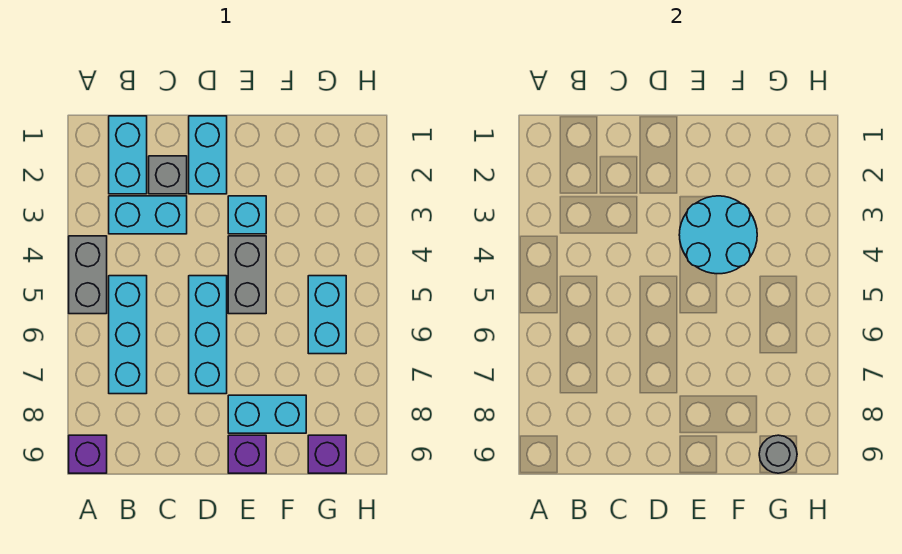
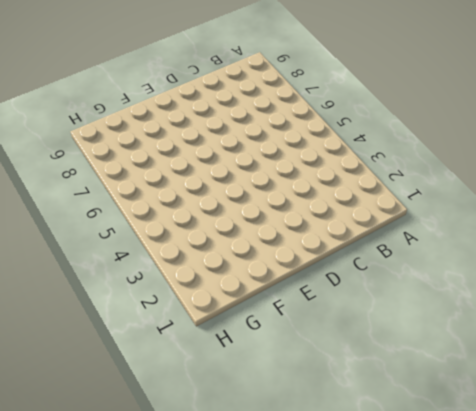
none -> grey 1x2 brick [69,236,107,314]
none -> purple 1x1 brick [69,435,107,473]
none -> cyan 1x2 brick [109,116,147,194]

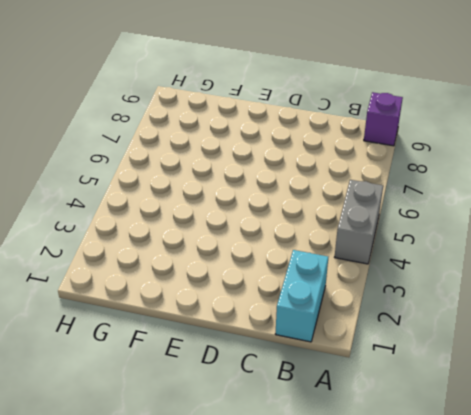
none -> cyan 1x2 brick [109,196,187,234]
none -> cyan 1x3 brick [109,276,147,394]
none -> grey 1x1 brick [149,156,187,194]

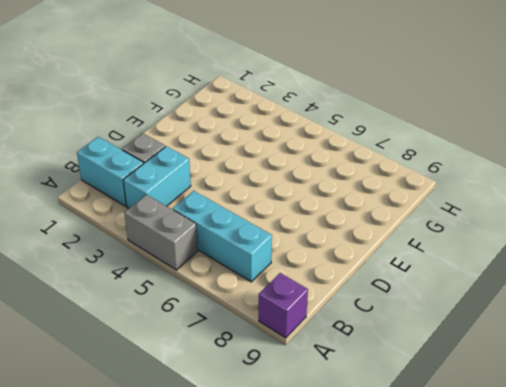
none -> cyan 1x2 brick [189,116,227,194]
none -> cyan 1x3 brick [189,276,227,394]
none -> cyan 1x1 brick [228,196,266,234]

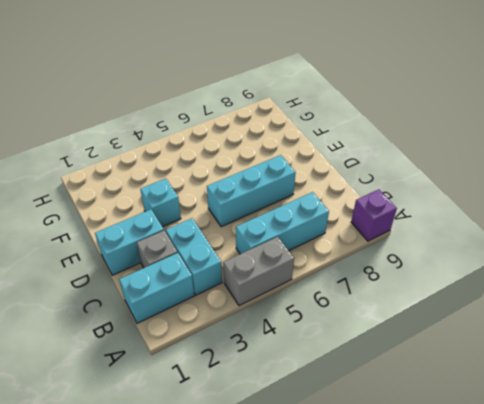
none -> grey 1x2 brick [228,236,266,314]
none -> cyan 1x2 brick [228,395,306,433]
none -> purple 1x1 brick [228,435,266,473]

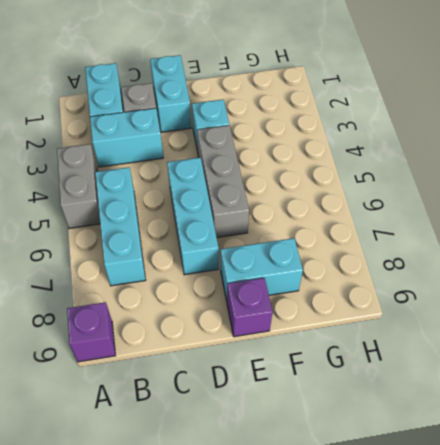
grey 1x3 brick [197,125,249,237] -> grey 1x2 brick [228,236,266,314]
none -> cyan 1x2 brick [308,276,346,354]
none -> purple 1x1 brick [308,435,346,473]
none -> cyan 2x2 round brick [679,196,757,274]

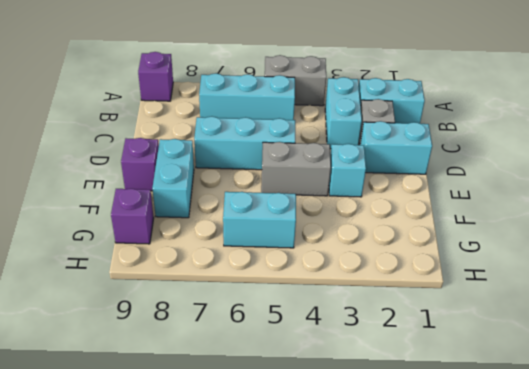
none -> cyan 2x2 round brick [679,196,757,274]
none -> grey 1x1 round brick [759,435,797,473]

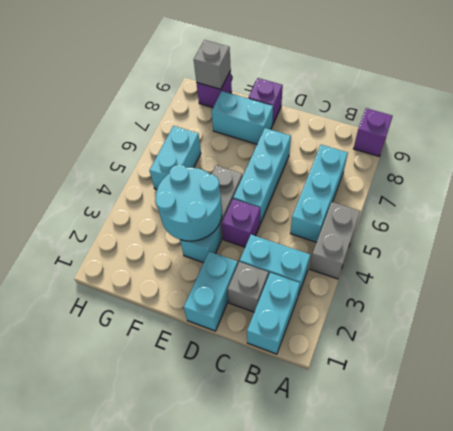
purple 1x1 brick [222,199,260,247] -> none
grey 1x1 brick [194,40,231,89] -> grey 1x1 round brick [759,435,797,473]

